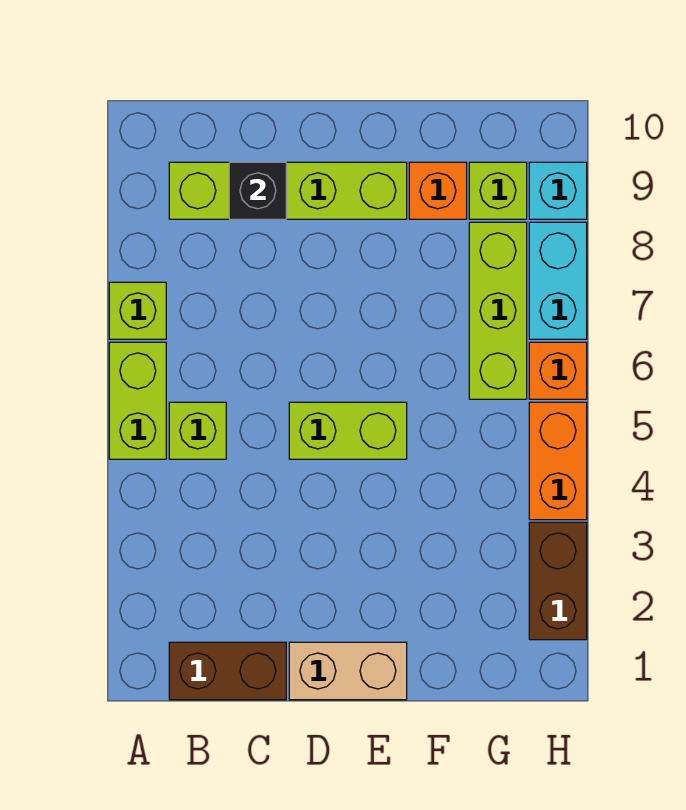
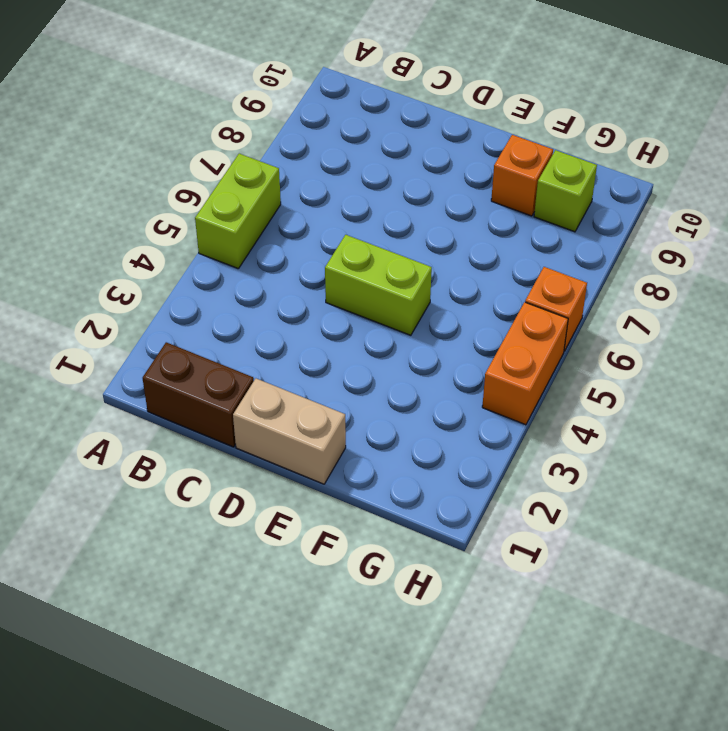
none -> lime 1x1 brick [109,282,166,339]
none -> lime 1x1 brick [169,402,226,459]
none -> lime 1x4 brick [169,162,407,219]

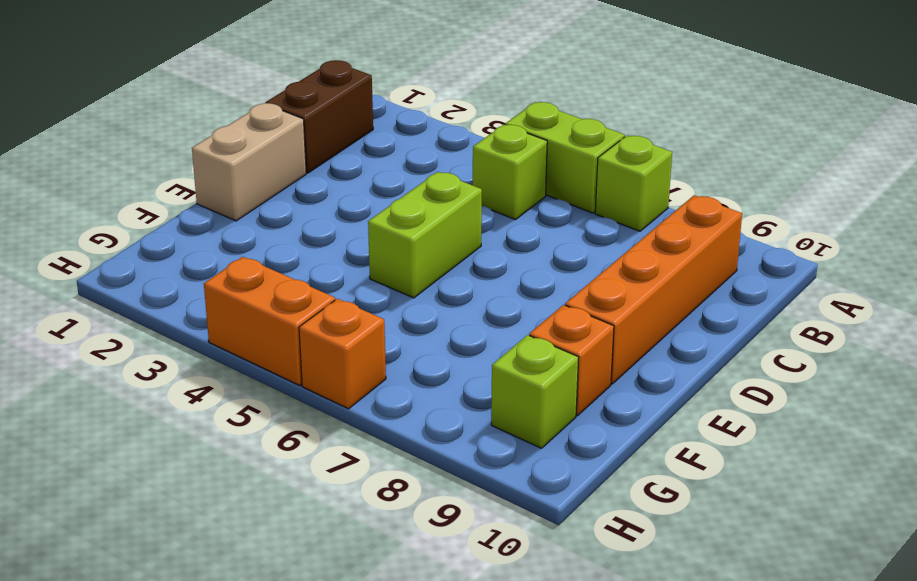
orange 1x4 brick [565,195,742,384] -> lime 1x4 brick [169,162,407,219]
none -> lime 1x3 brick [469,222,527,399]
none -> brown 1x2 brick [529,522,587,640]
none -> cyan 1x2 brick [529,222,587,339]

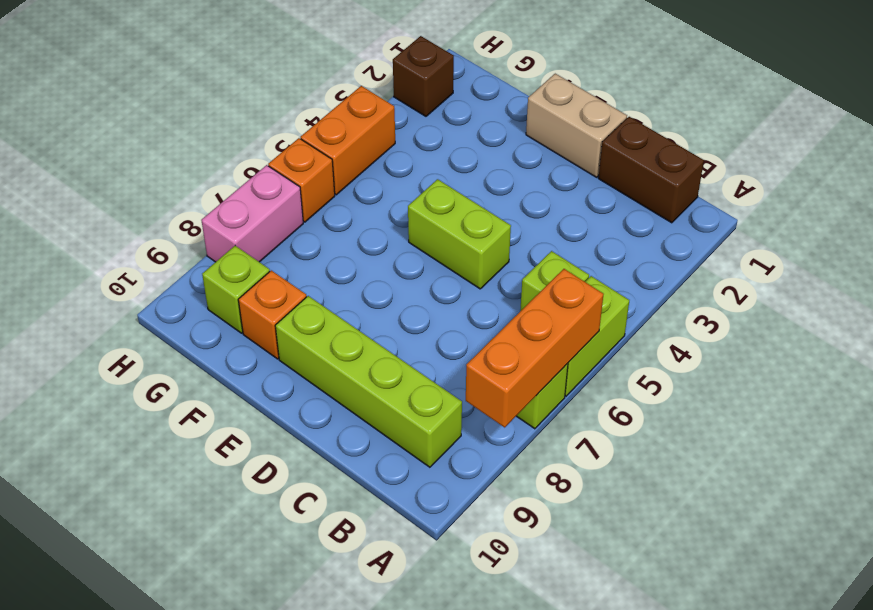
orange 1x3 brick [466,269,604,427] -> none
brown 1x1 brick [393,36,454,116] -> brown 1x2 brick [529,522,587,640]
pink 1x2 brick [201,165,303,262] -> cyan 1x2 brick [529,222,587,339]
none -> lime 1x3 brick [469,222,527,399]
none -> cyan 1x1 brick [529,162,587,219]
none -> black 1x1 brick [229,162,286,219]

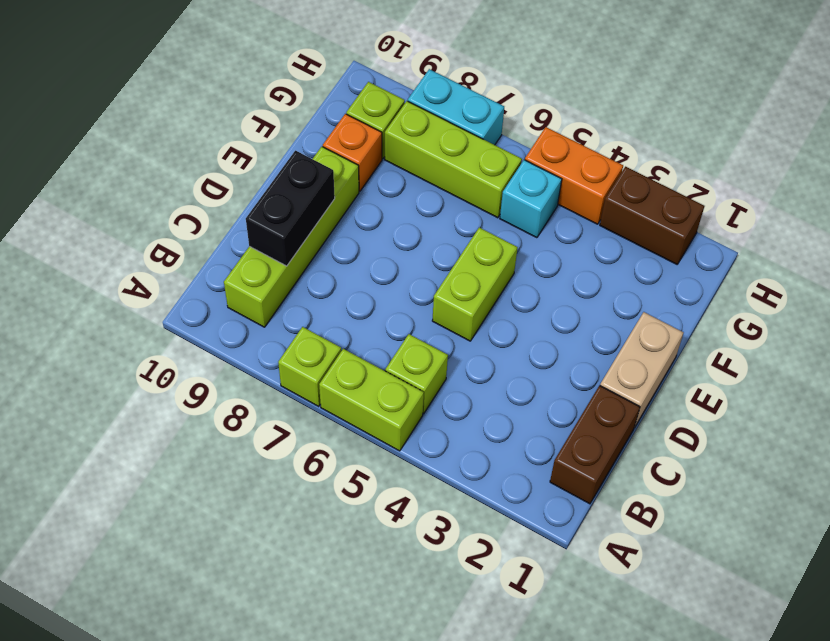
black 1x2 brick [246,151,335,266] -> black 1x1 brick [229,162,286,219]
cyan 1x1 brick [500,160,562,238] -> cyan 1x1 brick moved to [529,162,587,219]
none -> orange 1x1 brick [529,342,587,399]

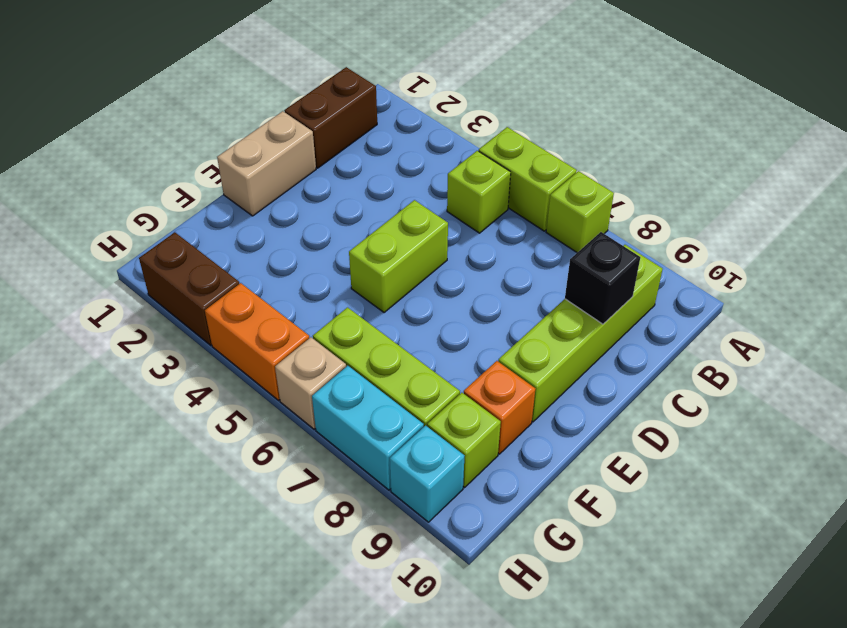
tan 1x1 brick [275,337,346,429] -> orange 1x1 brick [529,342,587,399]

